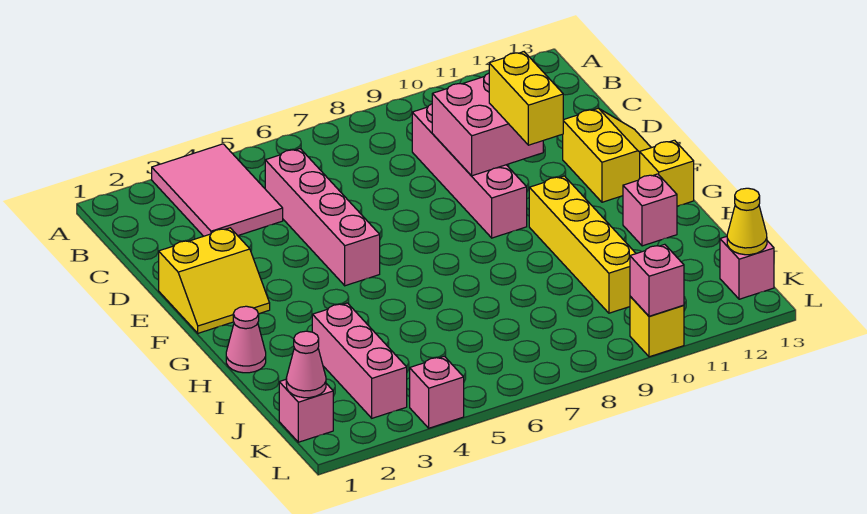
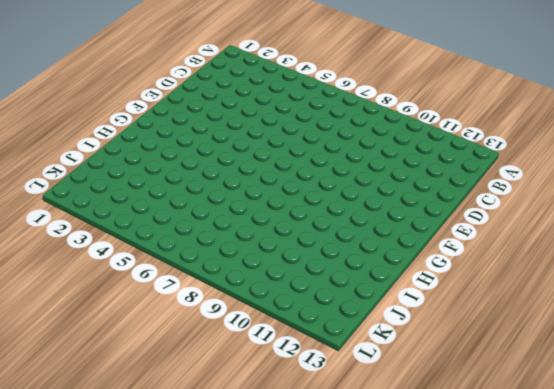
none -> pink 2x3 tile [152,144,283,236]
none -> pink 1x4 brick [265,149,380,286]
none -> pink 1x4 brick [412,104,527,238]

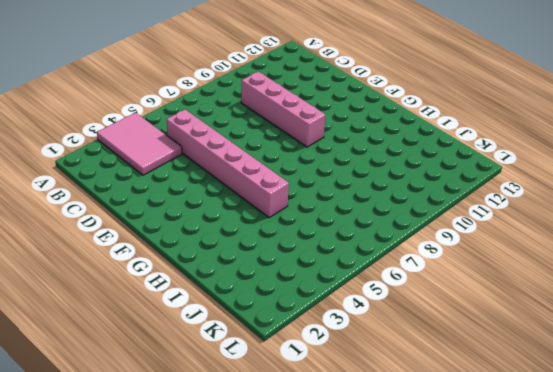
pink 1x6 brick [167,110,289,217] -> pink 1x4 brick [265,149,380,286]
none -> yellow 2x2 slope [159,228,270,333]
none -> yellow 2x2 slope [563,108,651,202]
none -> yellow 1x4 brick [529,176,636,313]

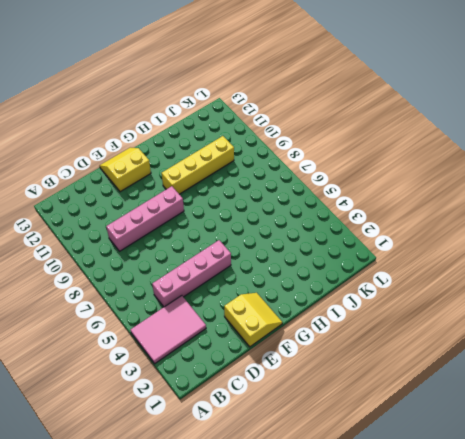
none -> yellow 1x1 brick [640,140,694,206]
none -> pink 1x1 cone [226,306,266,373]
none -> pink 1x1 brick [623,174,677,246]

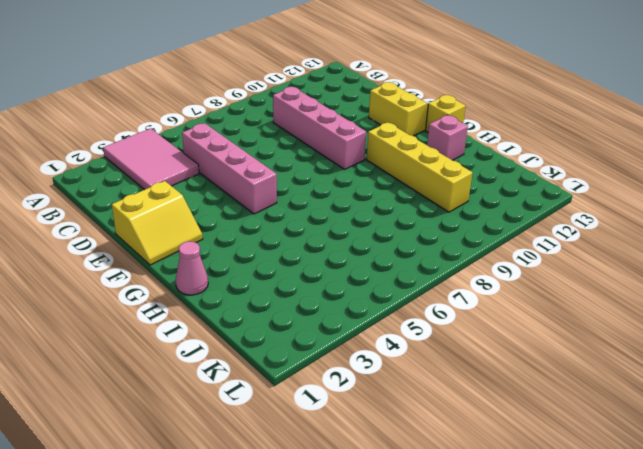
none -> pink 1x3 brick [312,303,407,418]
none -> pink 1x1 brick [279,380,333,442]
none -> pink 1x1 brick [720,237,774,299]

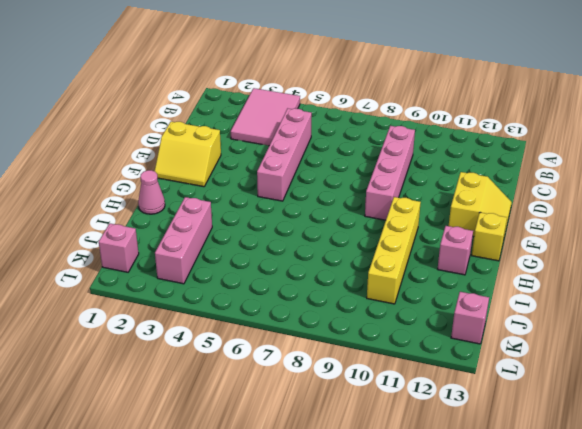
none -> pink 1x1 brick [410,356,464,428]
none -> yellow 1x1 brick [630,296,684,357]
none -> pink 2x2 brick [432,73,543,176]

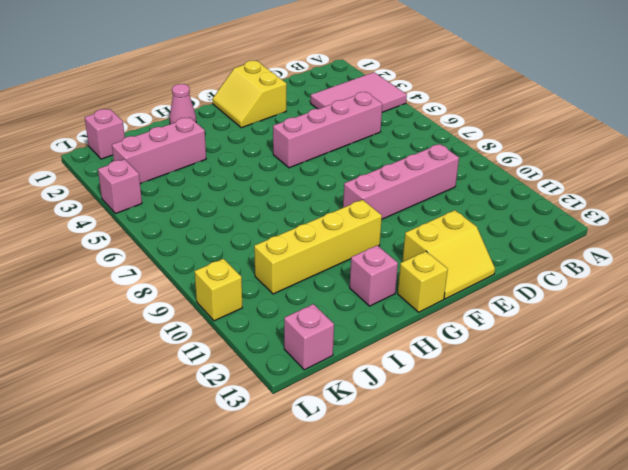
none -> pink 2x2 brick [432,73,543,176]
none -> pink 1x1 cone [286,331,326,398]
none -> yellow 1x1 cone [727,188,767,255]

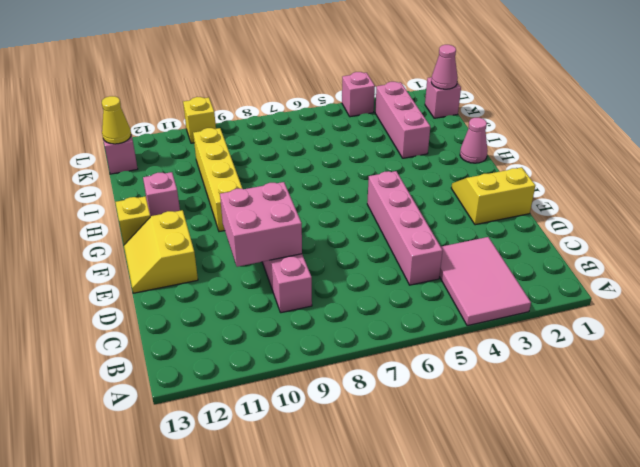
none -> pink 1x1 brick [630,244,684,316]
none -> yellow 1x2 brick [489,52,563,145]

